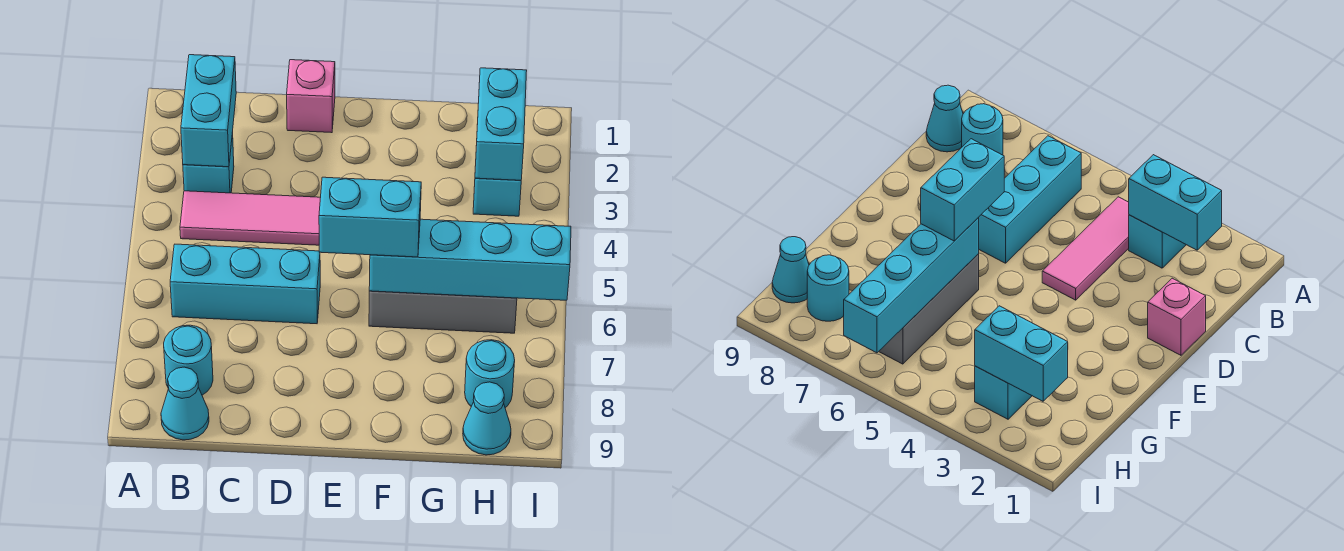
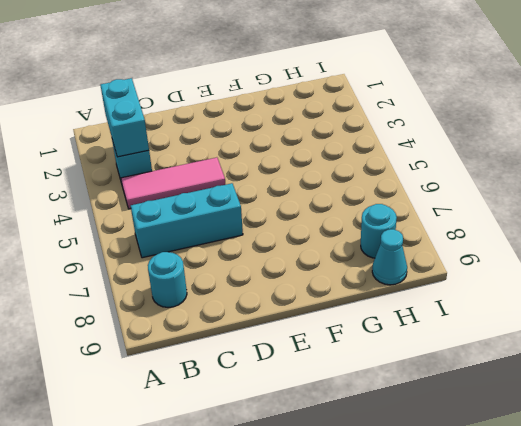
none -> cyan 1x1 cone [161,367,209,440]
none -> pink 1x1 brick [287,60,335,133]
none -> grey 1x3 brick [369,291,517,333]

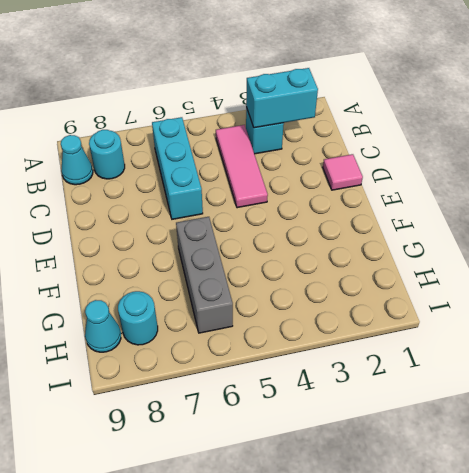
pink 1x1 tile [323,154,363,190] -> pink 1x1 brick [287,60,335,133]
none -> cyan 1x1 brick [473,178,521,216]
none -> cyan 1x4 brick [369,219,571,300]
none -> cyan 1x2 brick [475,68,527,180]

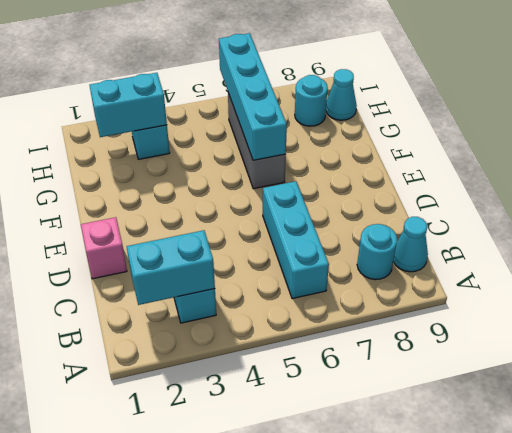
none -> pink 1x3 tile [180,191,321,245]
none -> cyan 1x2 brick [319,177,421,257]

